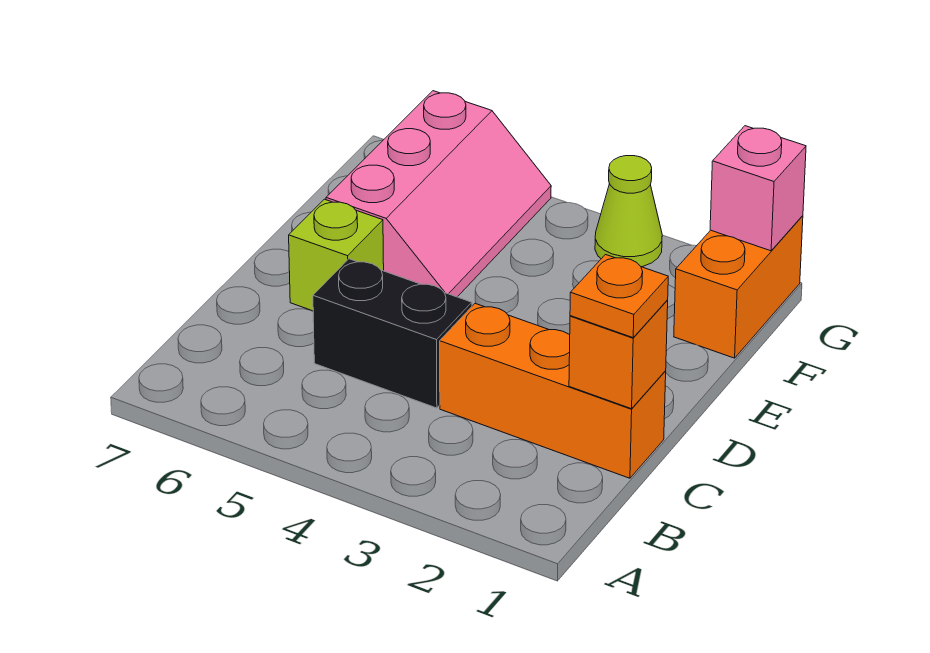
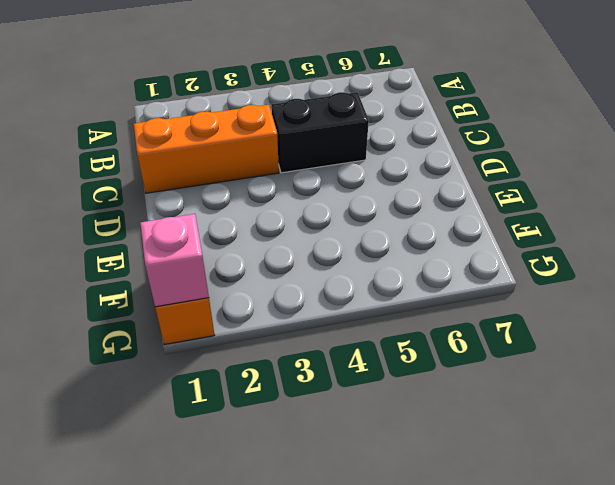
none -> lime 1x1 brick [289,199,384,311]
none -> pink 2x3 slope [326,91,551,297]

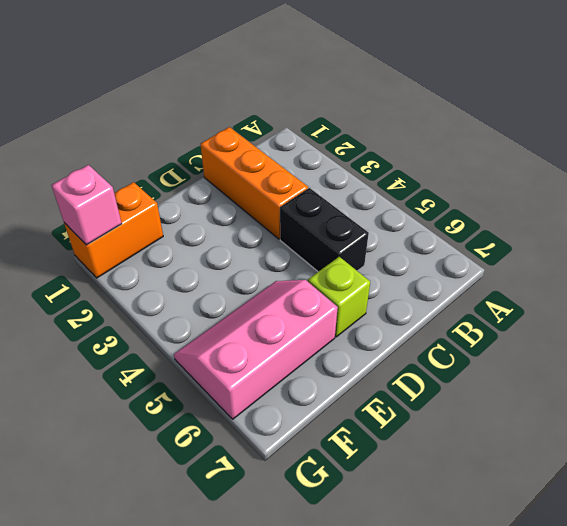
none -> lime 1x1 cone [595,156,662,267]
none -> orange 1x1 brick [569,300,668,409]

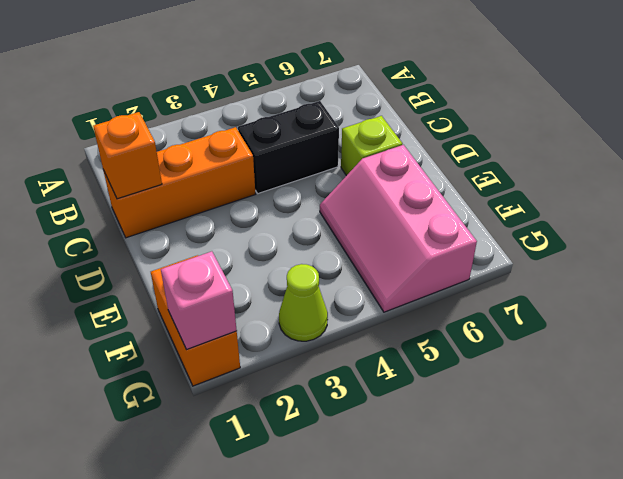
none -> orange 1x1 plate [570,255,668,338]

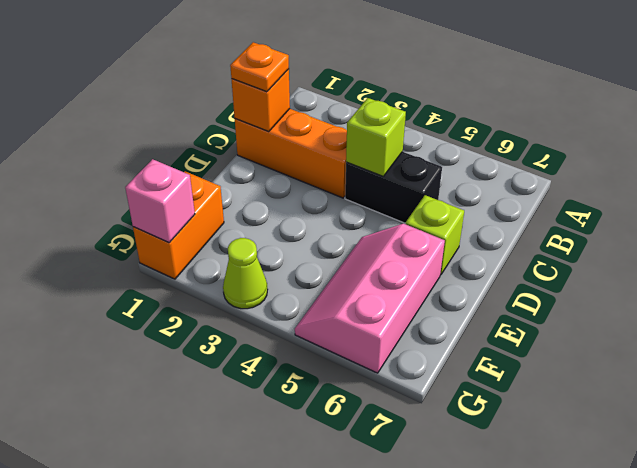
lime 1x1 brick [346,98,406,177] -> none

